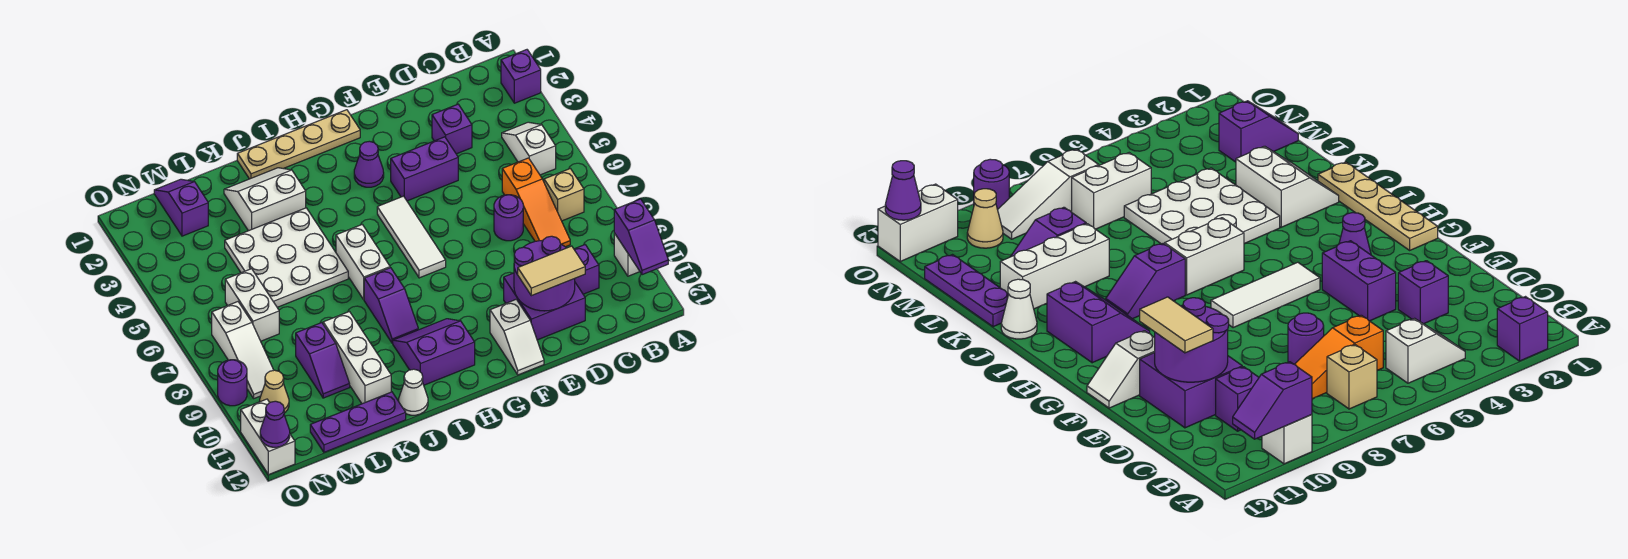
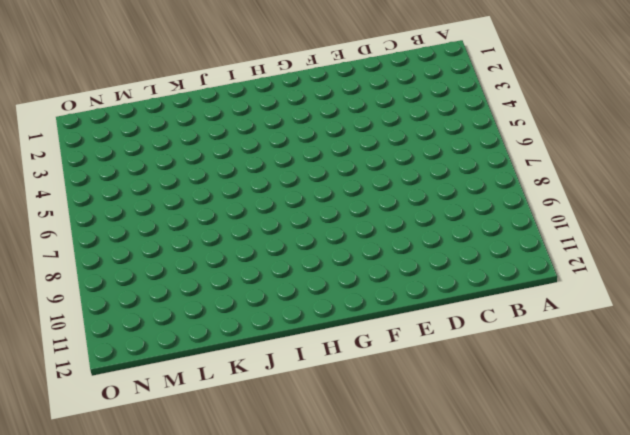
none -> purple 1x1 brick [501,50,541,103]
none -> white 1x1 brick [614,233,640,276]
none -> white 1x2 slope [502,122,556,175]
none -> tan 1x1 brick [544,169,584,221]

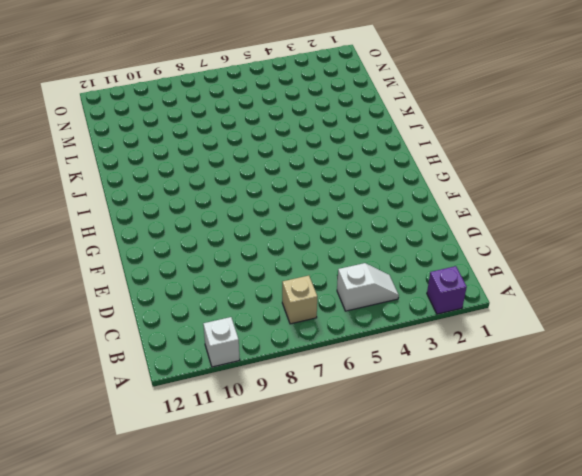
none -> orange 1x3 slope [502,158,570,247]
none -> purple 1x1 brick [574,245,599,294]
none -> purple 1x1 brick [432,104,472,154]
none -> purple 1x1 round brick [494,195,523,241]

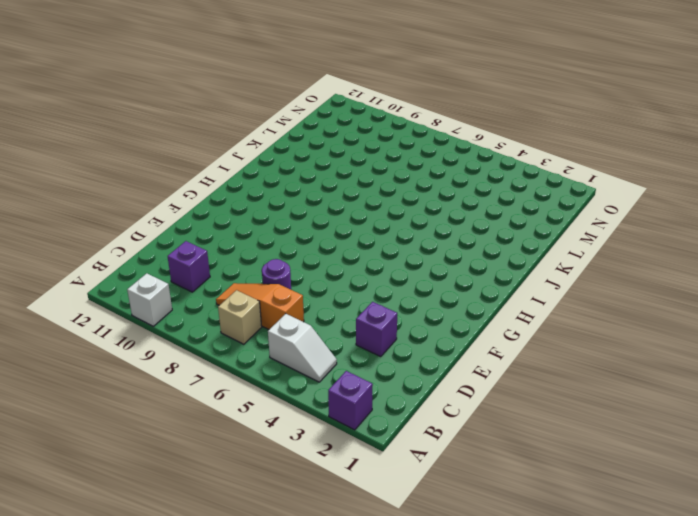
none -> purple 2x2 brick [504,273,585,340]
none -> purple 1x2 brick [391,137,458,201]
none -> white 1x2 slope [490,299,544,375]
none -> tan 1x4 plate [237,110,360,179]

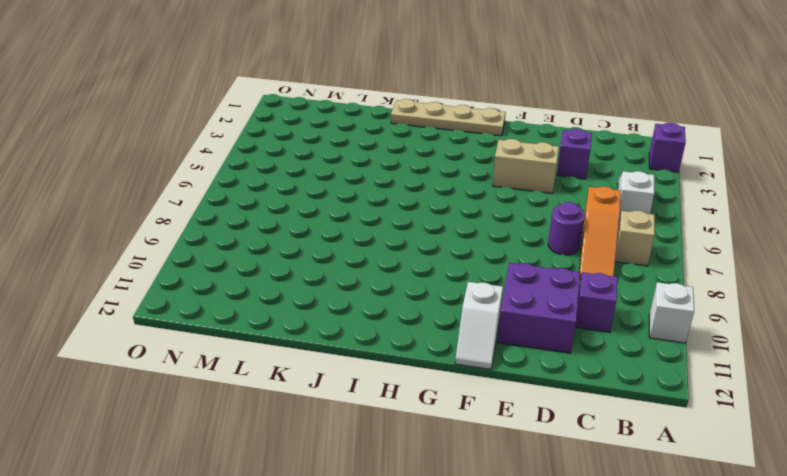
tan 1x2 brick [493,139,559,193] -> purple 1x2 brick [391,137,458,201]
none -> purple 1x1 cone [354,141,384,187]
none -> white 1x3 tile [377,196,446,278]
none -> purple 2x2 slope [393,319,475,385]
none -> white 1x2 brick [336,225,390,300]

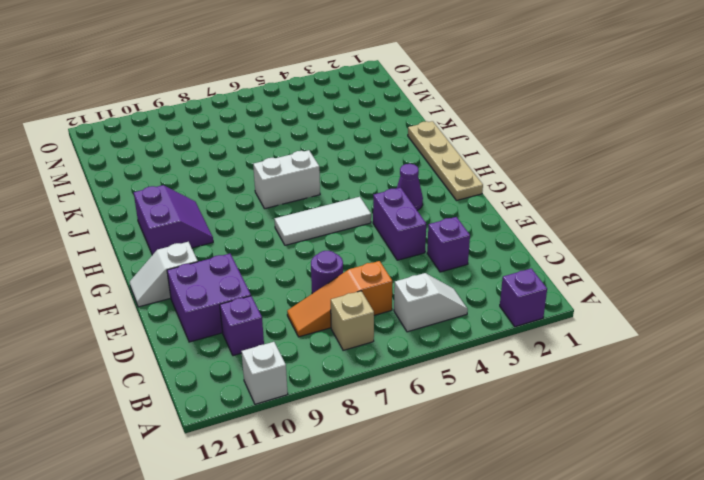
none -> purple 1x2 slope [364,268,418,343]
none -> white 2x2 slope [224,168,306,231]
none -> white 3x3 plate [225,208,348,307]
none -> white 1x1 cone [399,369,428,415]

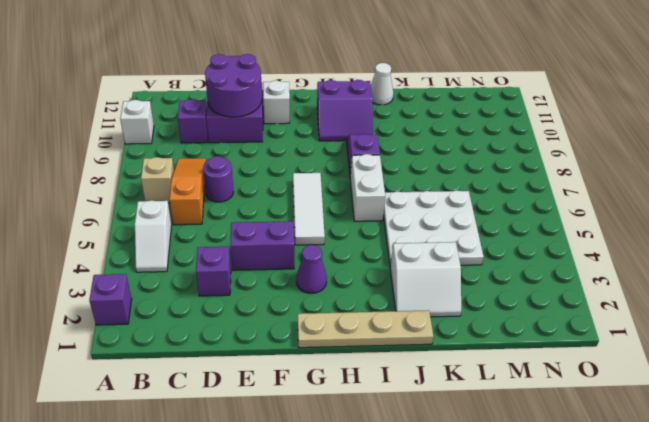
none -> white 1x3 brick [323,312,391,404]
none -> purple 1x3 plate [310,392,406,452]
none -> purple 1x2 slope [296,323,350,398]
none -> purple 1x2 slope [154,179,208,236]

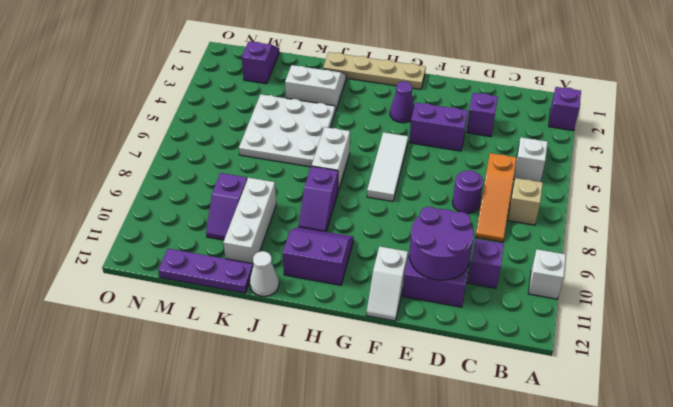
none -> white 1x2 brick [225,269,279,341]
none -> white 1x3 slope [212,302,274,398]
none -> tan 1x1 cone [260,370,289,413]
none -> purple 1x1 round brick [218,360,247,406]

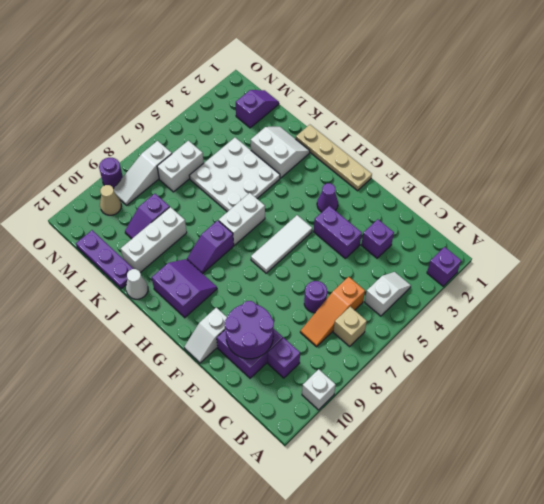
none -> white 1x2 brick [241,399,295,475]
none -> purple 1x2 slope [614,199,668,275]
none -> purple 1x1 cone [260,401,290,447]
none -> tan 1x2 tile [518,246,585,296]

